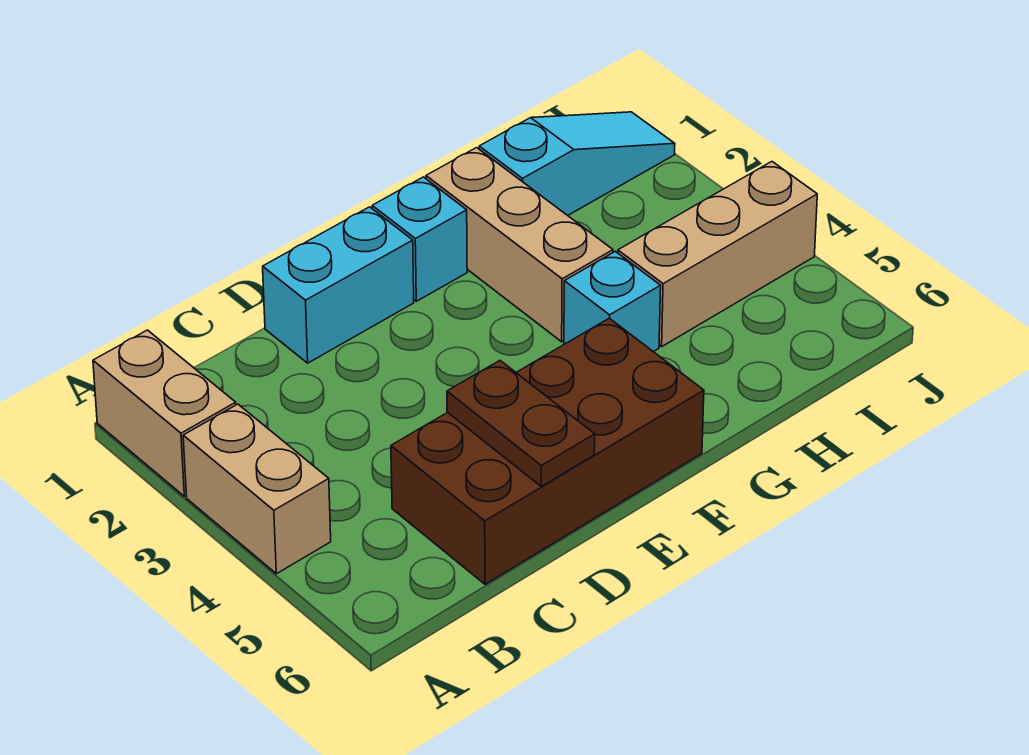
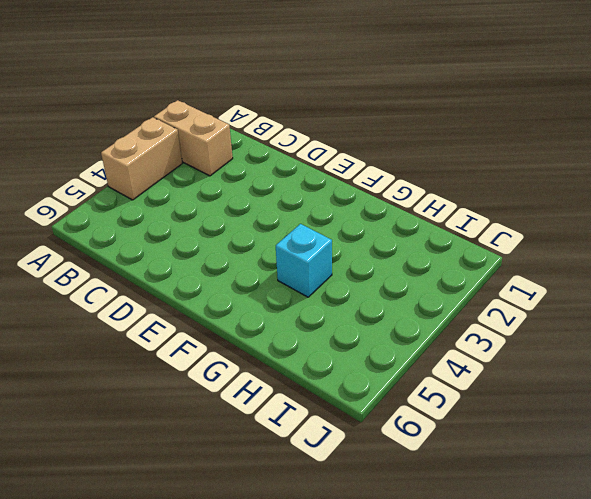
tan 1x2 brick [154,100,233,176] -> tan 1x2 brick turned to [93,330,236,496]
none -> brown 2x4 brick [391,318,704,584]
none -> cyan 1x2 brick [263,207,414,363]

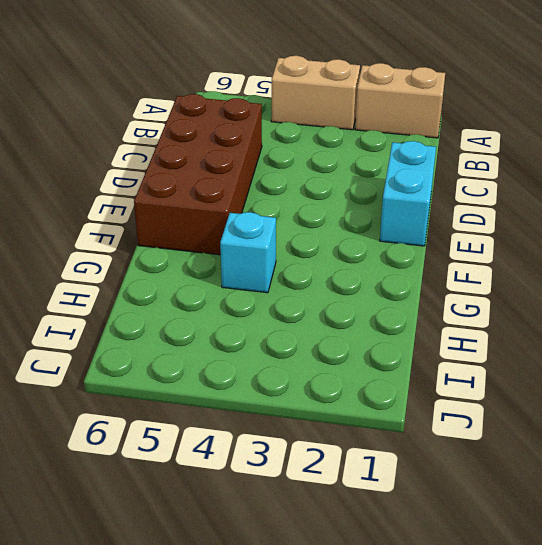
none -> cyan 1x1 brick [372,177,467,301]
none -> tan 1x3 brick [426,148,613,342]

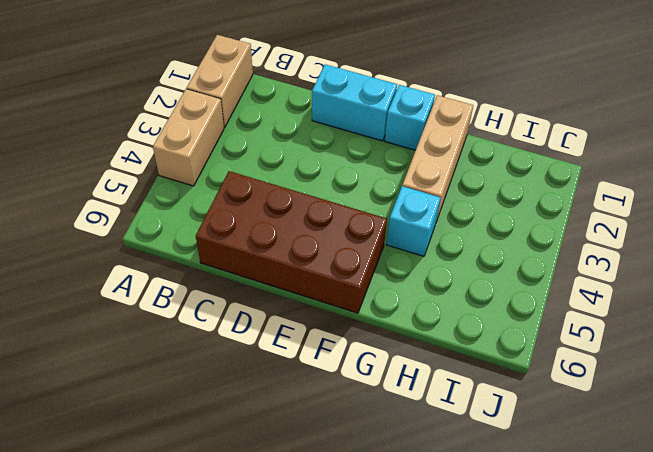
none -> cyan 1x3 slope [479,112,675,216]
none -> tan 1x3 brick [618,162,817,346]

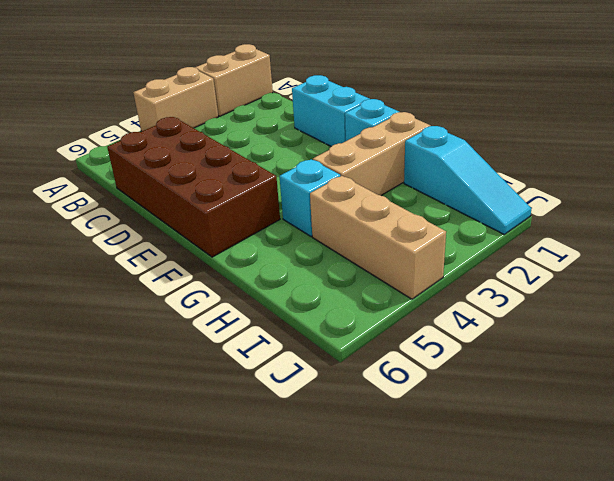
none -> brown 1x2 plate [447,361,595,486]

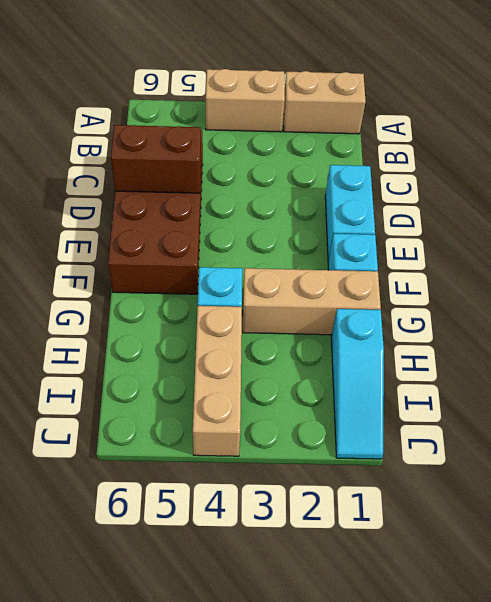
brown 1x2 brick [111,125,201,193] -> brown 1x2 plate [447,361,595,486]

